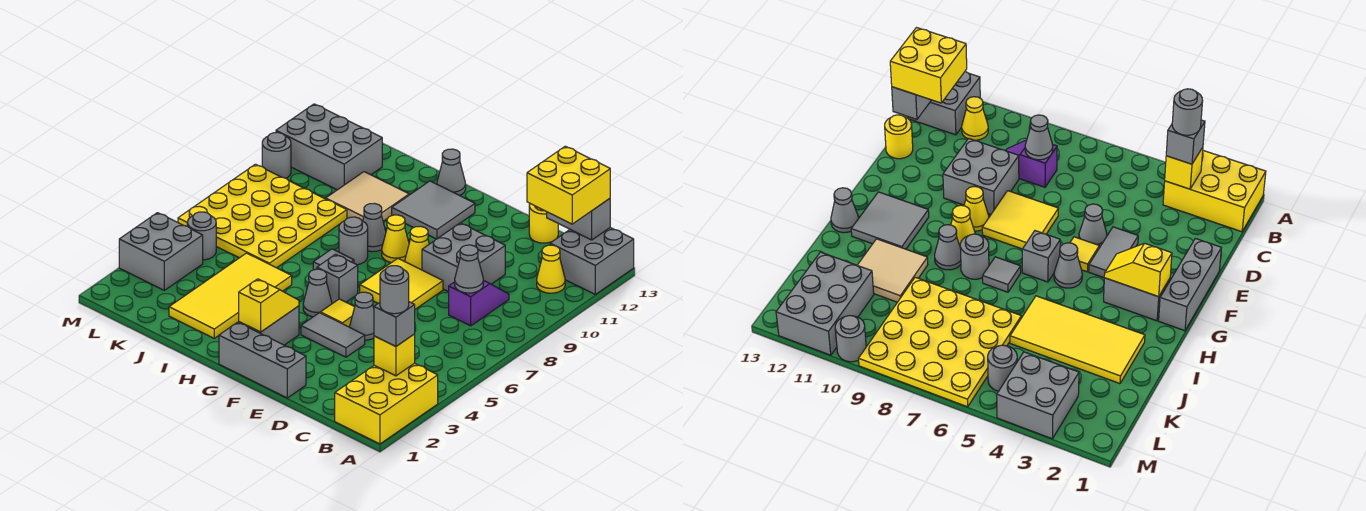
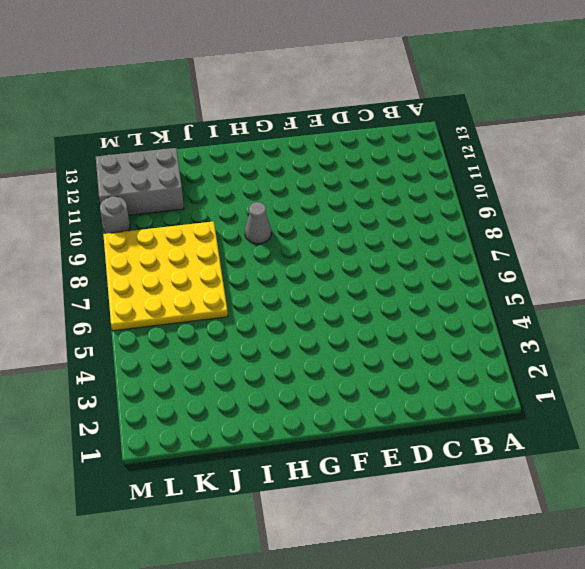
none -> yellow 2x3 brick [335,363,438,444]
none -> grey 2x2 brick [550,228,634,294]
none -> yellow 1x1 cone [537,245,565,293]
none -> purple 1x2 slope [449,280,509,326]

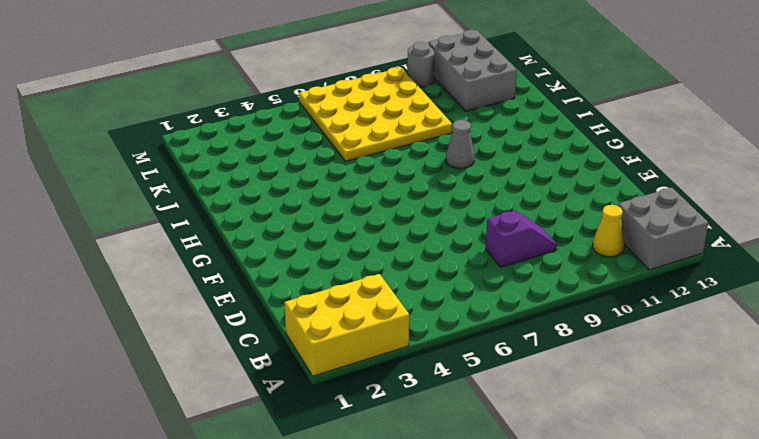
none -> grey 2x2 brick [422,223,505,292]
none -> yellow 1x1 round brick [529,204,558,243]
none -> grey 1x3 brick [219,322,306,398]
none -> grey 1x2 tile [301,313,365,357]

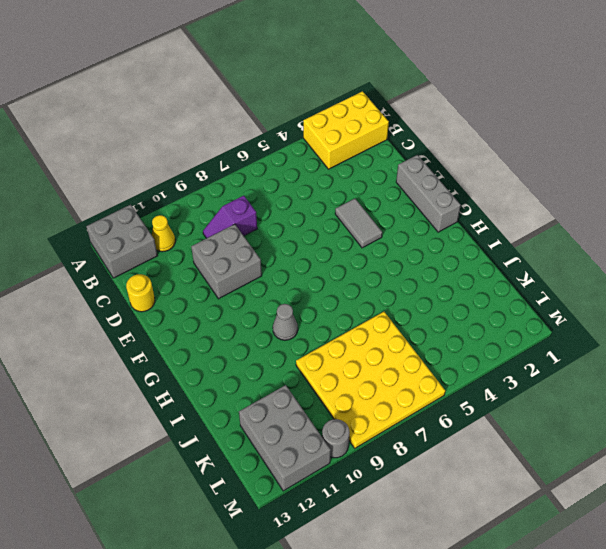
none -> grey 1x1 cone [350,292,374,340]
none -> yellow 2x2 tile [360,258,443,309]
none -> yellow 1x1 tile [320,299,355,327]
none -> yellow 1x1 cone [405,226,429,270]

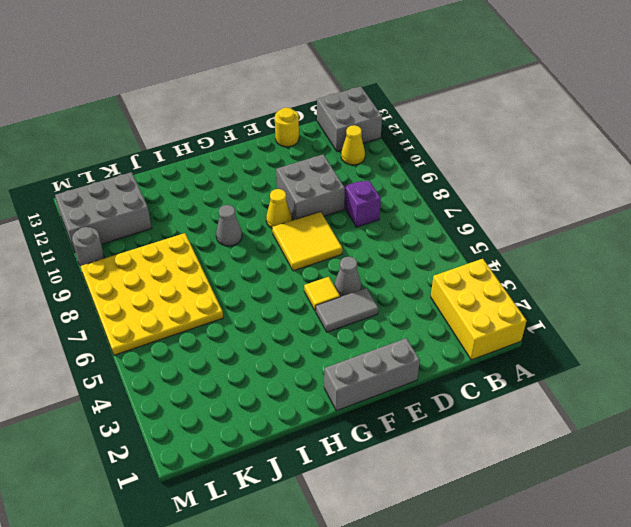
none -> grey 1x2 brick [239,306,299,345]
none -> grey 1x1 cone [303,269,332,317]
none -> grey 1x1 brick [317,254,358,304]
none -> yellow 1x1 cone [382,215,409,263]

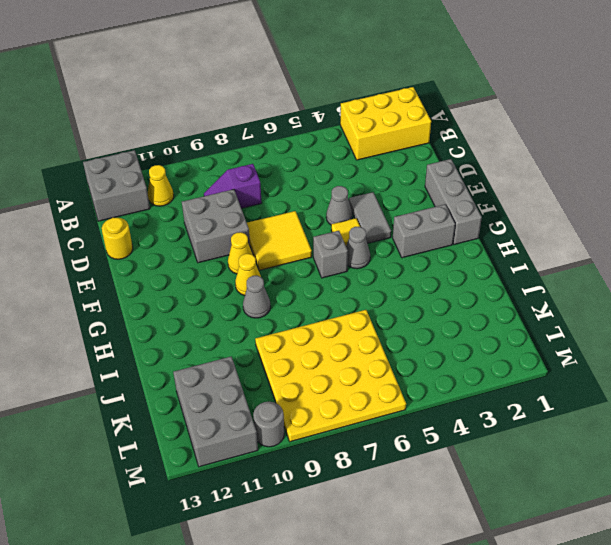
none -> grey 2x2 tile [392,181,475,239]
none -> grey 1x1 tile [313,249,354,270]
none -> grey 1x1 round brick [339,217,368,265]
none -> grey 1x1 cone [437,149,466,196]

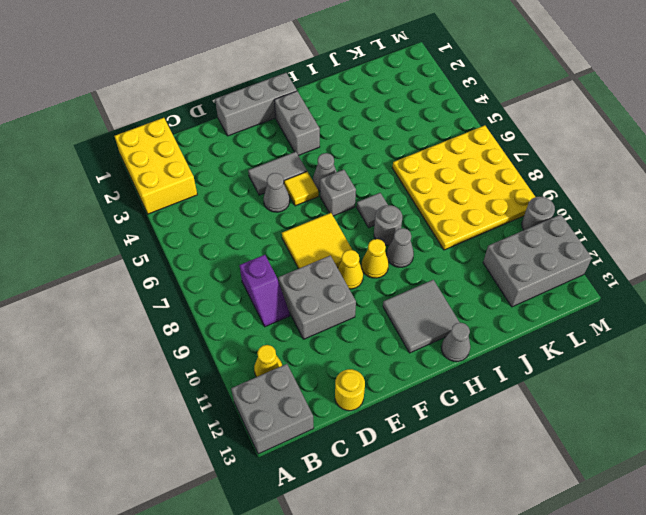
none -> yellow 2x4 tile [169,253,292,338]
none -> tan 2x2 tile [326,172,409,221]
none -> grey 2x2 brick [119,213,203,290]
none -> grey 1x1 round brick [187,212,216,260]

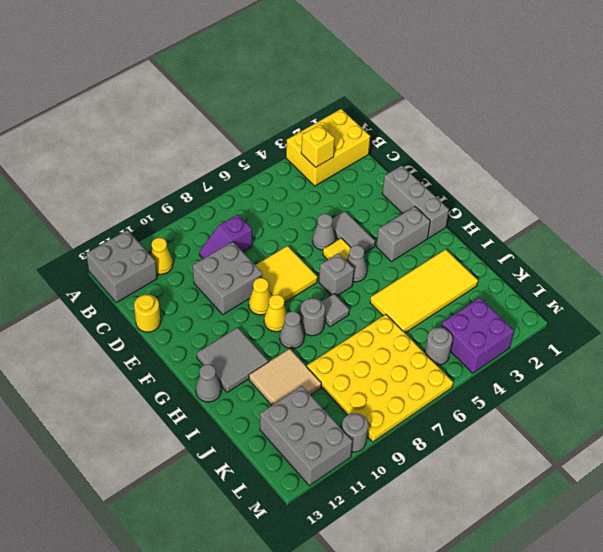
purple 2x2 brick [441,298,514,373] -> grey 2x2 brick [119,213,203,290]
none -> grey 1x2 brick [547,199,610,240]
none -> grey 1x1 cone [455,245,483,293]
none -> yellow 1x2 slope [239,279,299,332]
none -> grey 1x1 brick [374,302,415,346]

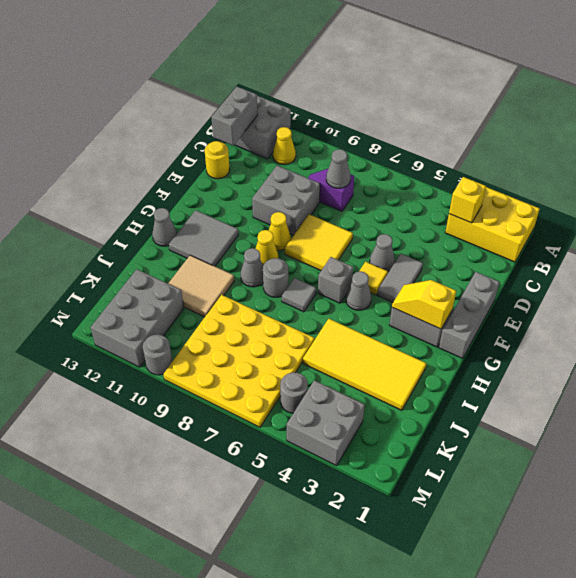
none -> grey 1x1 brick [374,302,415,346]
none -> yellow 2x2 brick [527,146,610,224]
none -> grey 1x1 round brick [380,266,409,314]

